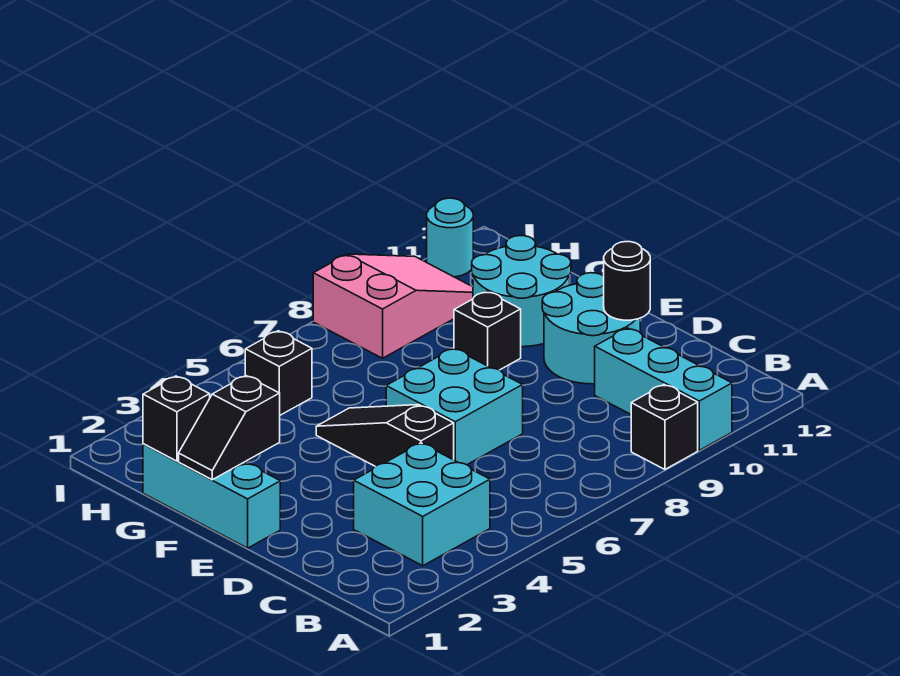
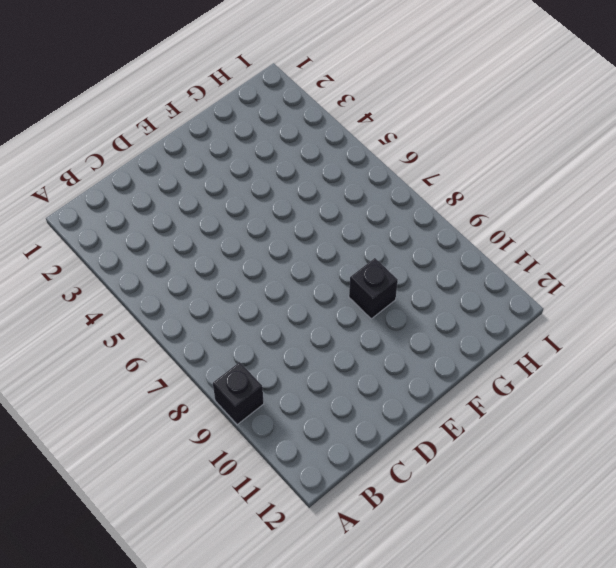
none -> cyan 1x3 brick [595,328,732,450]
none -> cyan 2x2 brick [354,443,490,566]
none -> black 1x3 slope [316,405,454,466]

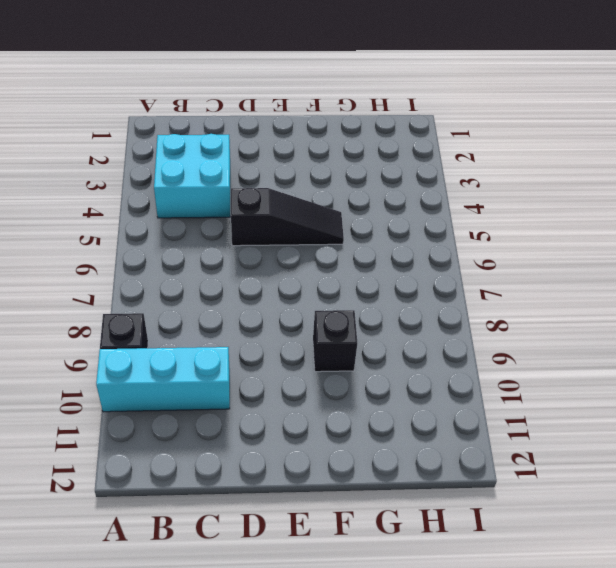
none -> cyan 2x2 brick [386,348,523,465]
none -> cyan 2x2 round brick [542,273,640,384]
none -> cyan 1x3 brick [143,444,280,548]

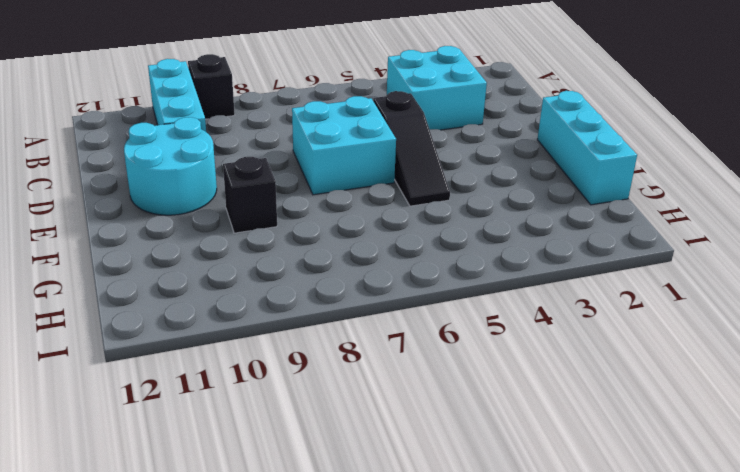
none -> cyan 2x2 round brick [472,236,571,347]
none -> black 1x1 brick [245,331,312,415]
none -> pink 2x3 slope [313,254,473,358]

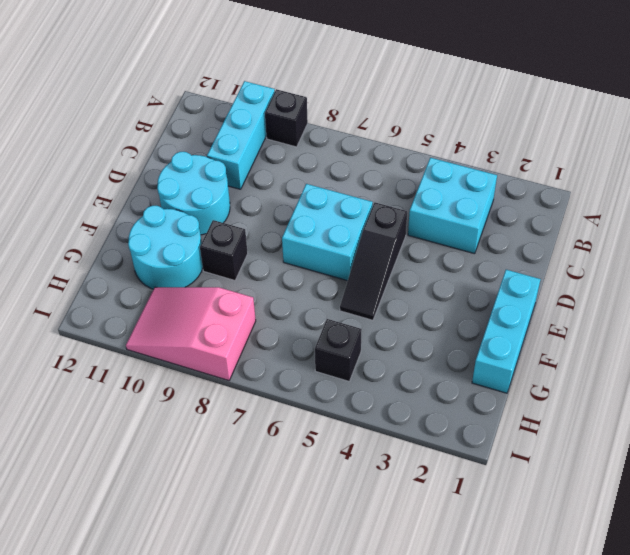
none -> cyan 1x1 round brick [427,198,473,277]
none -> black 1x1 round brick [604,242,650,320]
none -> black 1x2 slope [179,375,280,480]

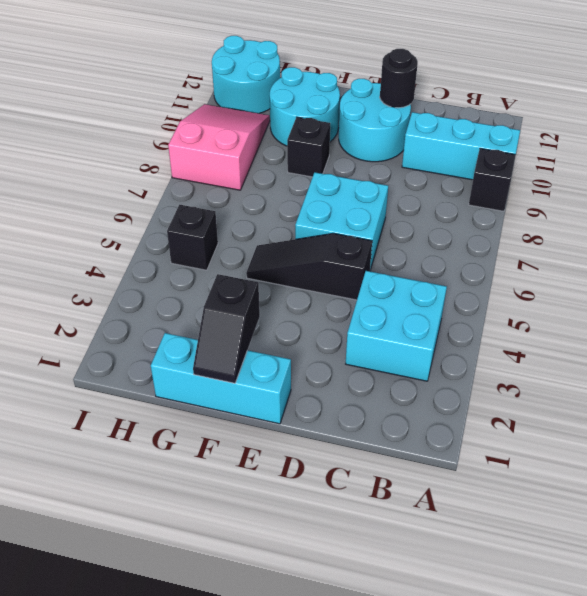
cyan 2x2 round brick [212,36,280,113] -> cyan 1x1 round brick [427,198,473,277]
none -> black 1x1 brick [143,376,210,461]

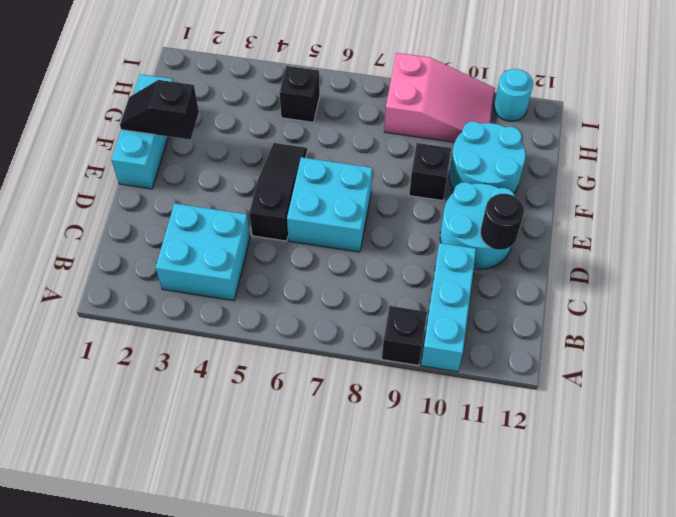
none -> black 1x1 brick [143,376,210,461]

